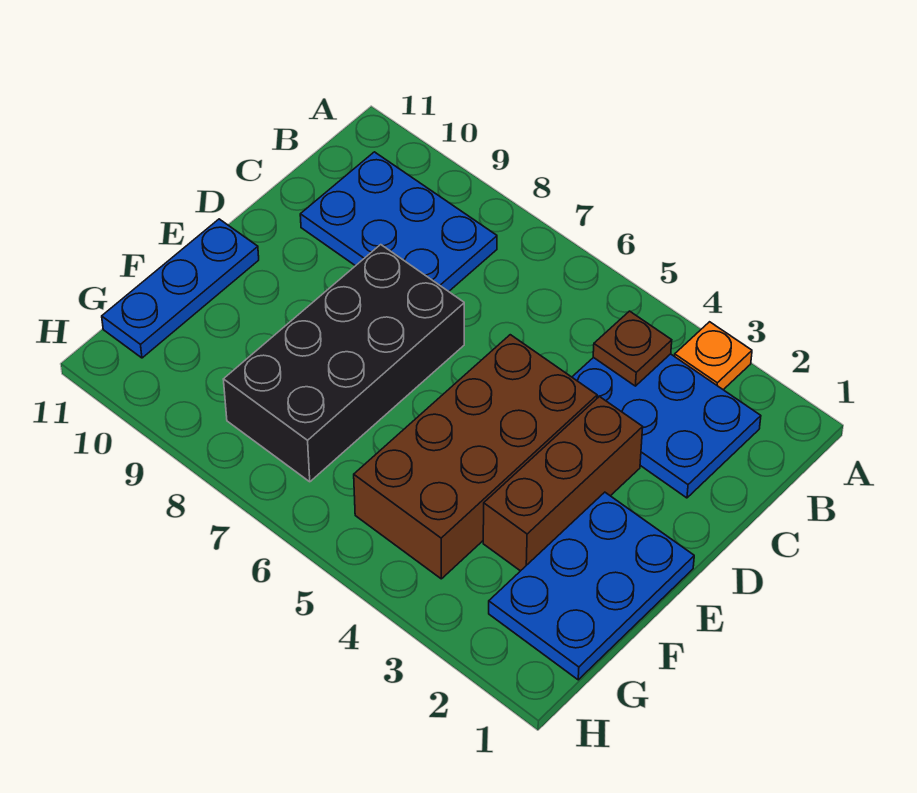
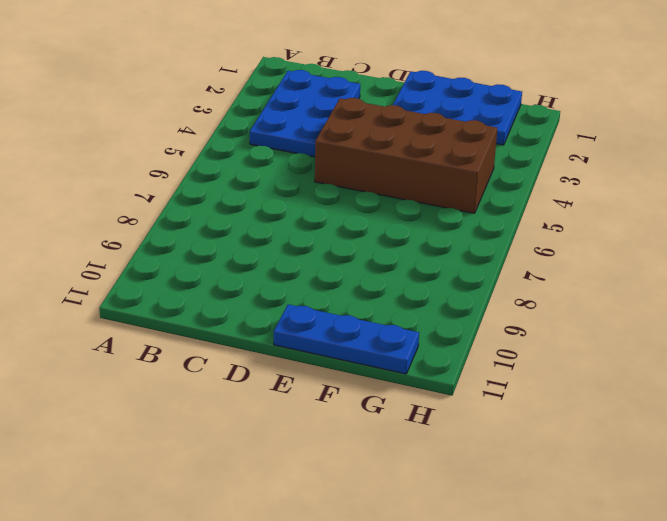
none -> orange 1x1 plate [675,322,752,390]
none -> blue 2x3 plate [300,152,497,291]

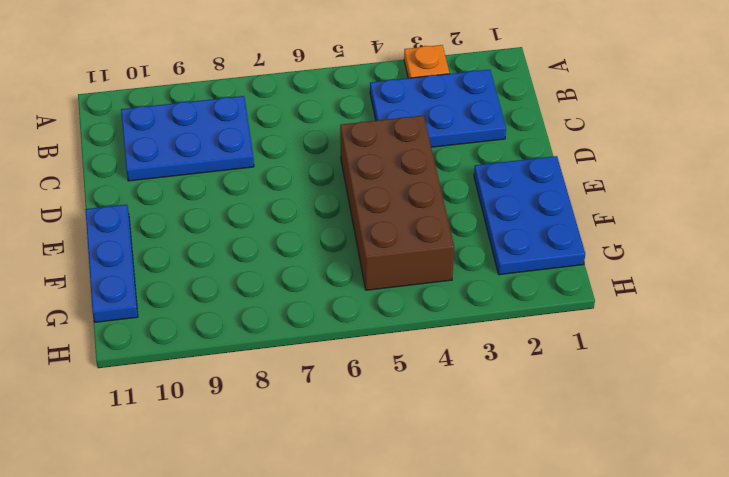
none -> brown 1x3 brick [483,396,643,571]
none -> black 2x4 brick [223,245,464,482]

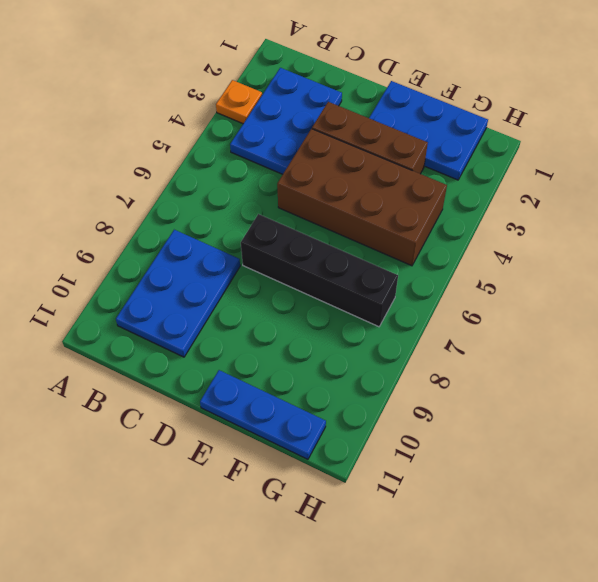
black 1x4 brick [241,214,398,327] -> black 2x4 brick [223,245,464,482]
none -> brown 1x1 plate [593,311,672,386]

